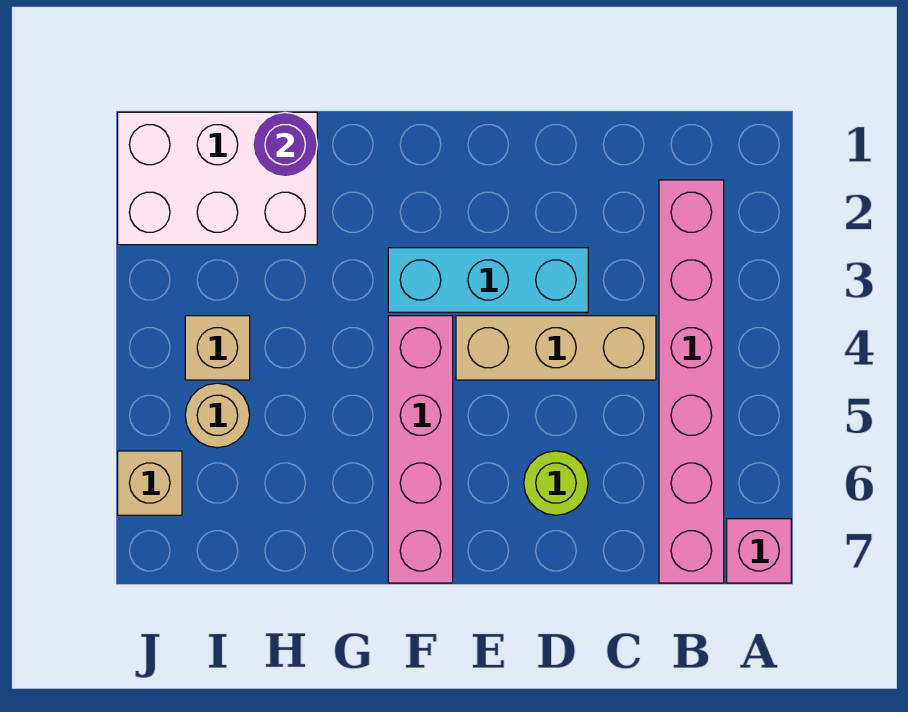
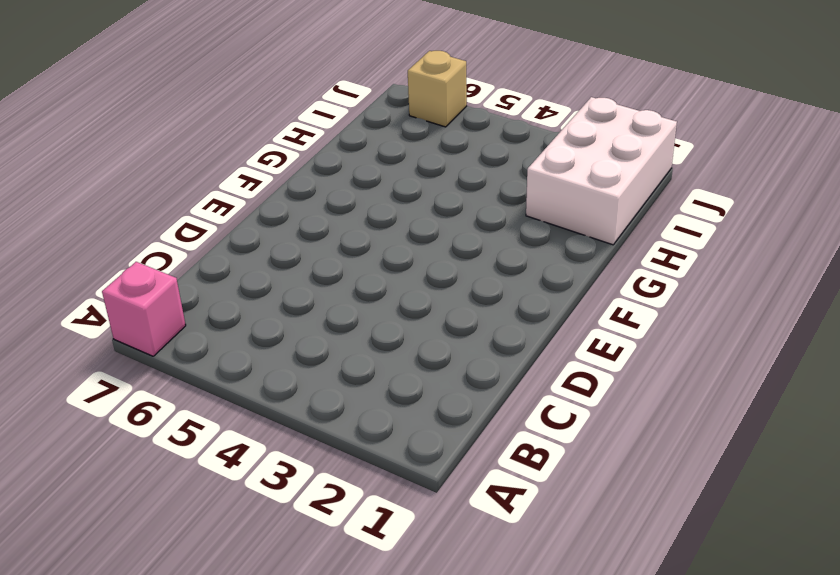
none -> pink 1x6 brick [659,180,724,583]
none -> tan 1x3 brick [456,316,656,380]

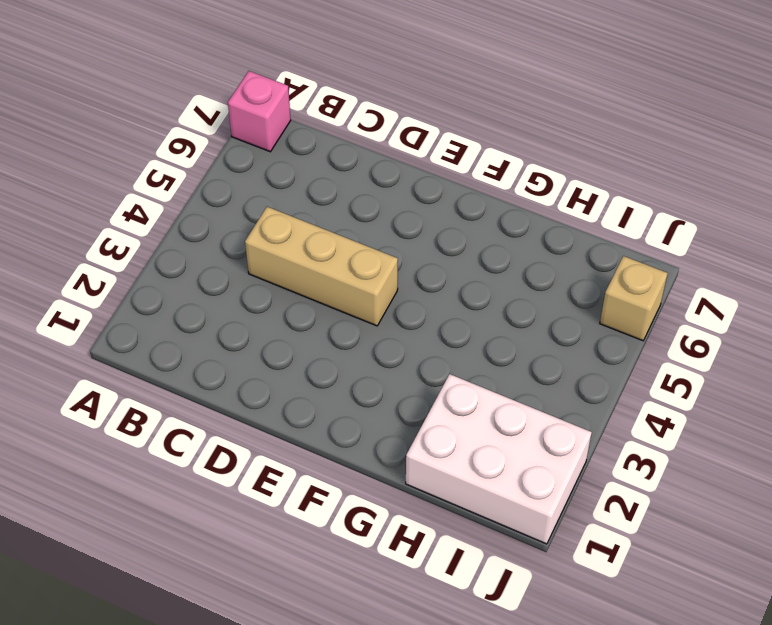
none -> pink 1x6 brick [659,180,724,583]
none -> cyan 1x3 brick [388,248,588,312]

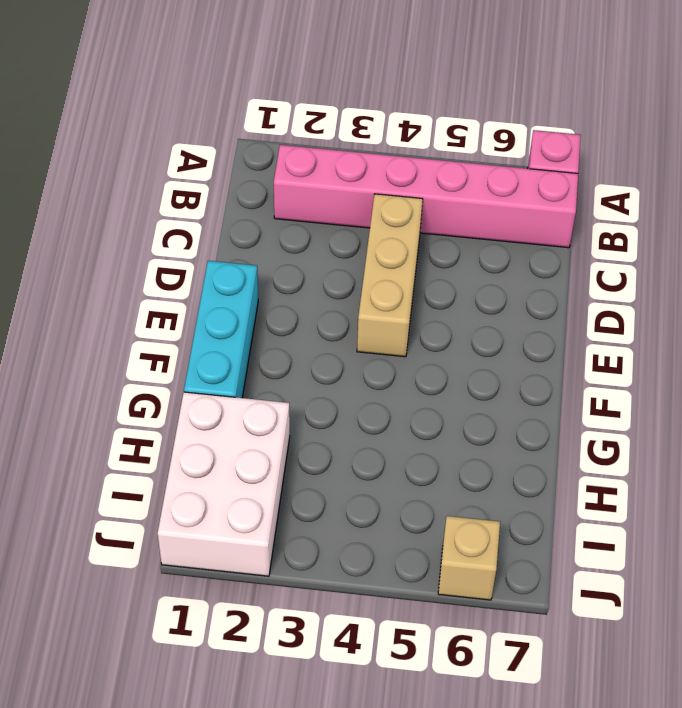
cyan 1x3 brick [184,261,258,398] -> cyan 1x3 brick moved to [388,248,588,312]
none -> lime 1x1 round brick [524,451,588,515]
none -> pink 1x4 brick [388,316,453,583]

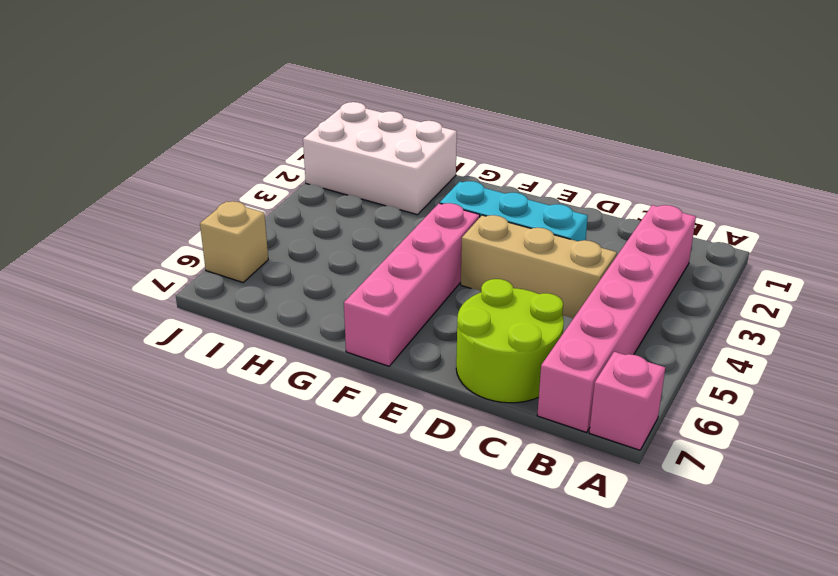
lime 2x2 round brick [456,279,564,403] -> lime 1x1 round brick [524,451,588,515]
none -> tan 1x1 brick [185,316,250,380]
none -> tan 1x1 round brick [185,383,250,448]

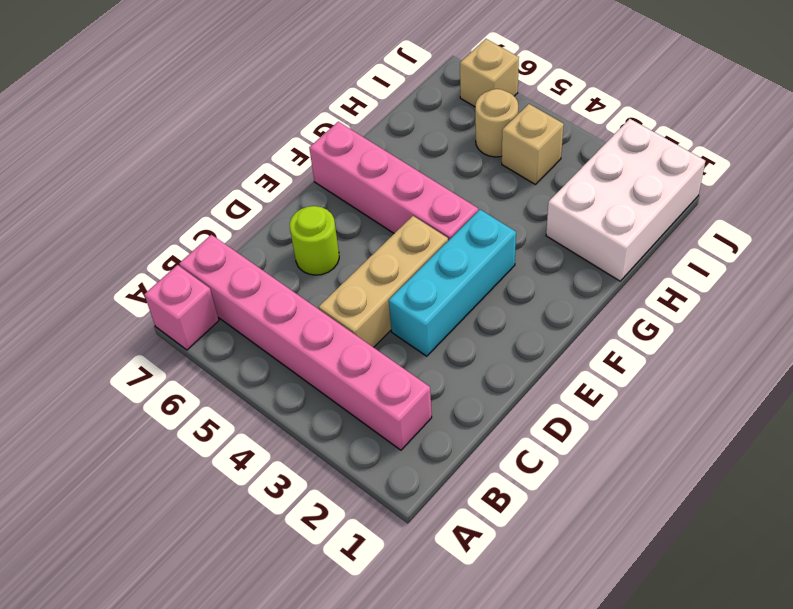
none -> purple 1x1 round brick [253,112,317,177]

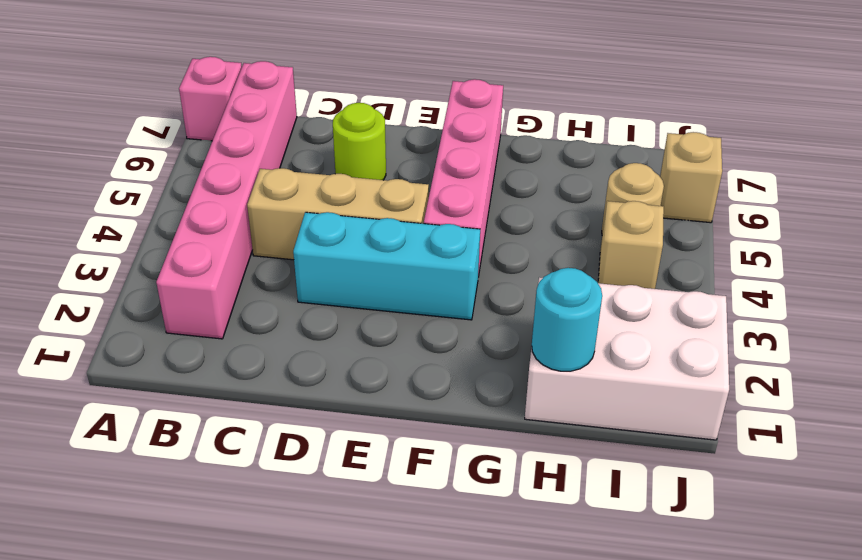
cyan 1x1 round brick [532,268,602,371] -> purple 1x1 round brick [253,112,317,177]

